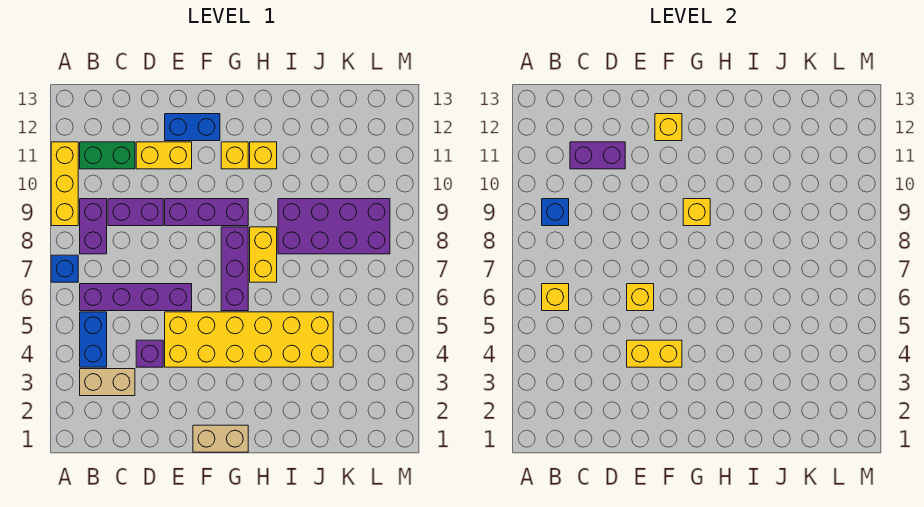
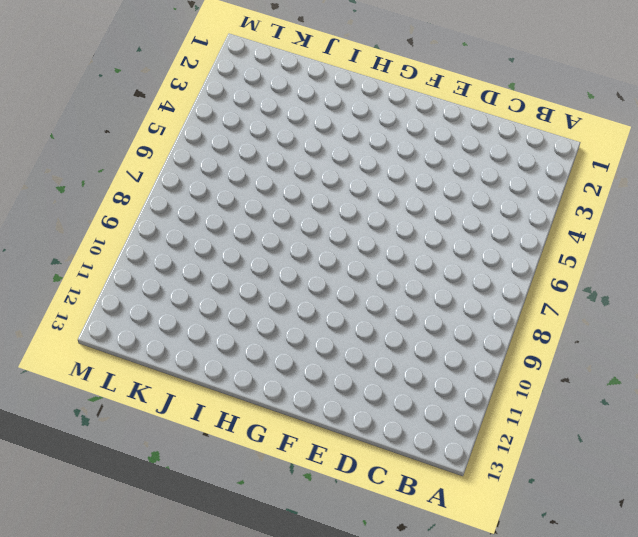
none -> blue 1x1 brick [51,255,78,282]
none -> yellow 1x3 brick [51,142,78,226]
none -> tan 1x2 brick [80,369,135,396]

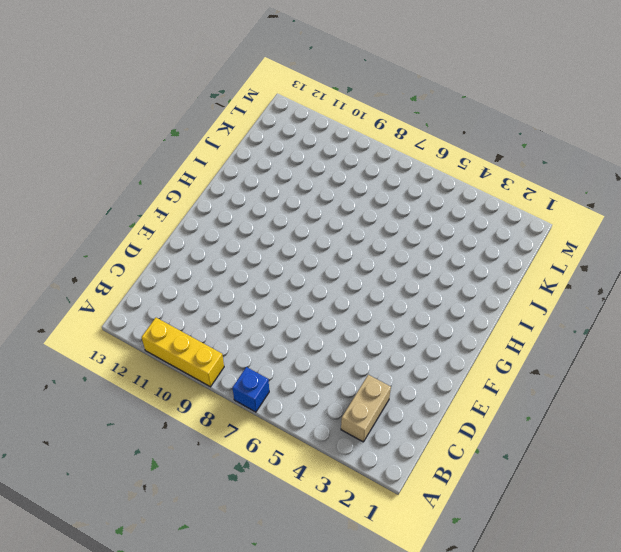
none -> blue 1x2 brick [80,312,107,367]
none -> purple 1x4 brick [80,284,192,311]
none -> purple 1x2 brick [80,199,107,254]

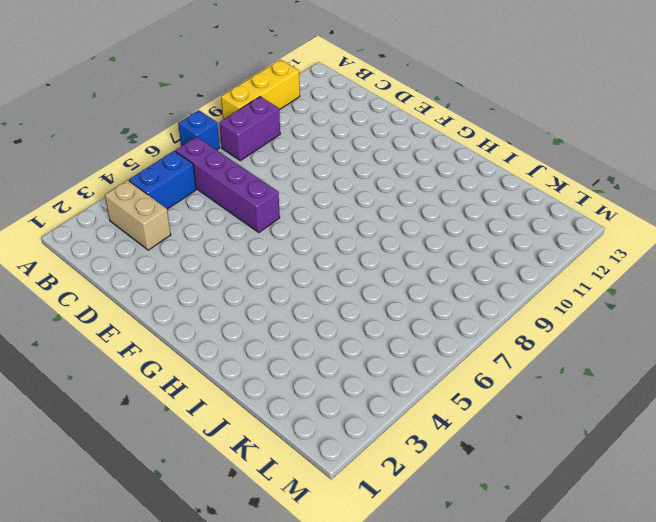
none -> green 1x2 brick [80,142,135,169]
none -> purple 1x2 brick [108,199,163,226]
none -> purple 1x1 brick [136,340,163,367]

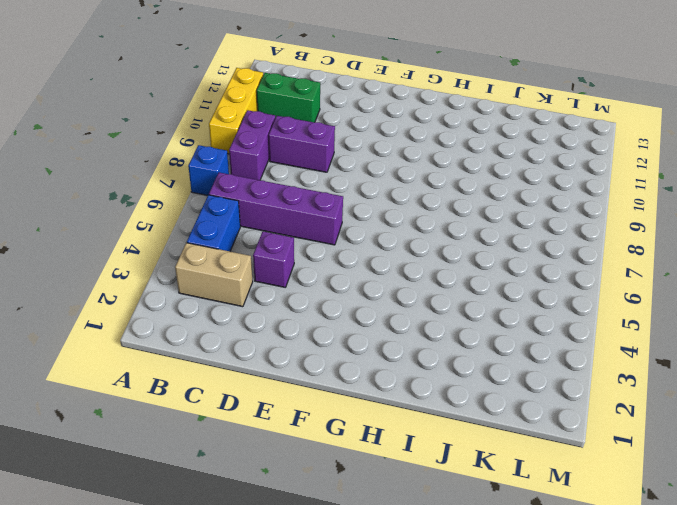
none -> yellow 1x2 brick [136,142,192,169]
none -> yellow 2x6 brick [165,312,333,367]
none -> purple 1x3 brick [165,199,248,226]

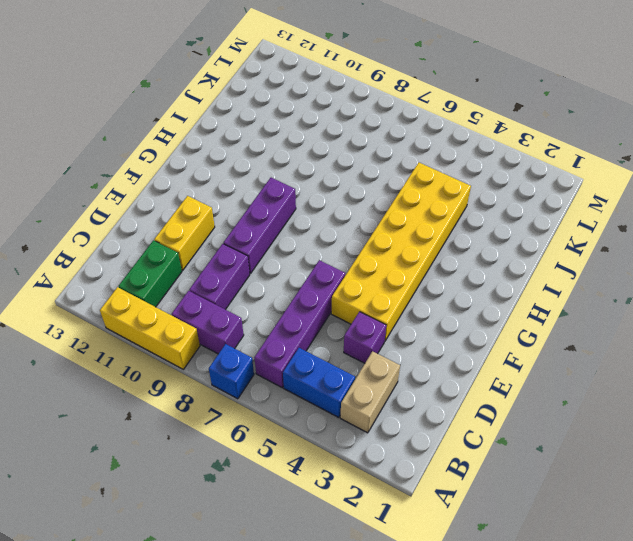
none -> blue 1x2 brick [165,114,220,141]
none -> tan 1x2 brick [193,425,248,452]
none -> purple 1x3 brick [221,227,248,311]

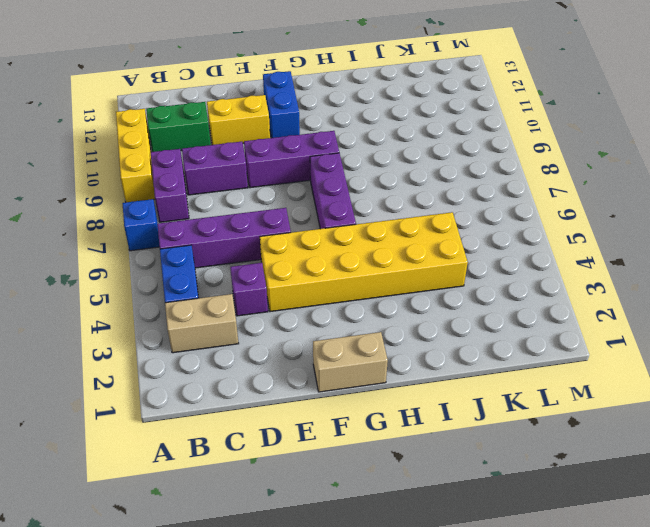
blue 1x2 brick [263,71,300,138] -> blue 1x2 brick turned to [165,114,220,141]
none -> yellow 1x1 brick [221,142,248,169]
none -> yellow 1x2 brick [250,227,277,282]
none -> yellow 1x1 brick [250,142,277,169]

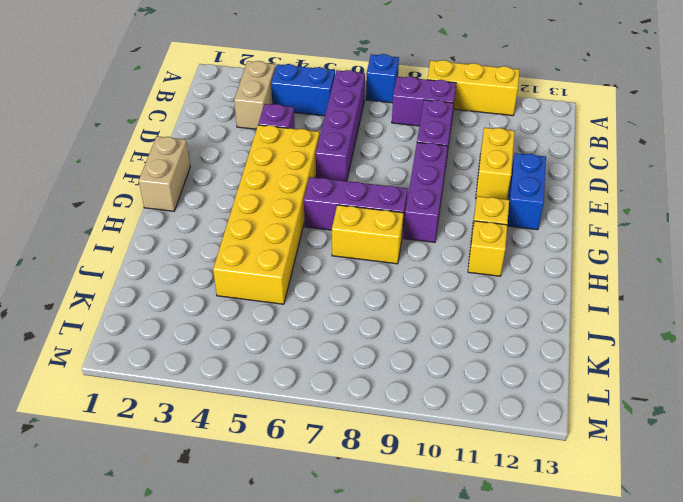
none -> green 1x2 brick [80,142,135,169]
none -> purple 2x4 brick [278,199,390,254]
none -> yellow 1x1 brick [542,284,569,311]

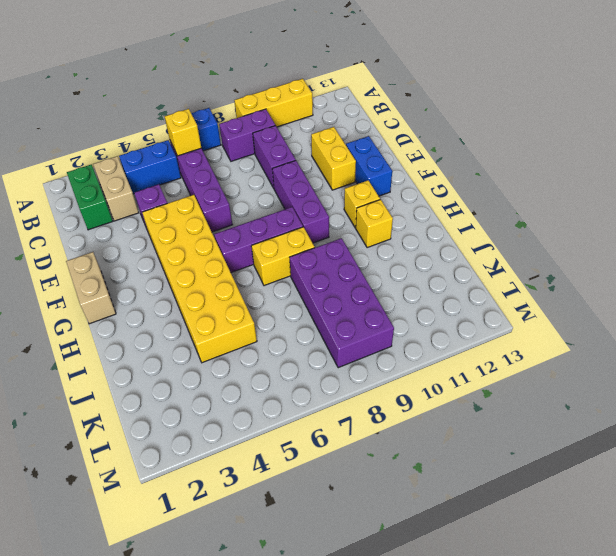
green 1x2 brick [67,165,113,230] -> green 1x2 brick moved to [80,142,135,169]
none -> blue 1x1 brick [542,199,569,226]
none -> purple 1x2 brick [570,142,625,169]
none -> yellow 1x2 brick [627,340,682,367]

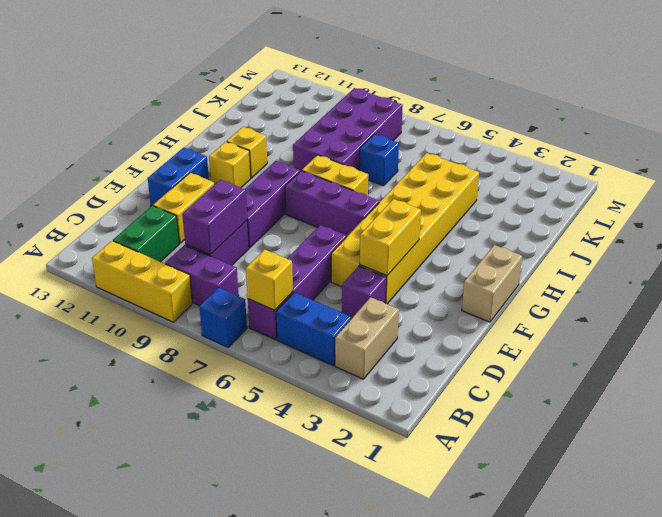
purple 1x2 brick [182,180,247,255] -> purple 1x2 brick moved to [570,142,625,169]
blue 1x1 brick [359,134,399,186] -> blue 1x1 brick moved to [542,199,569,226]
none -> yellow 1x1 brick [627,284,654,311]
none -> yellow 1x1 brick [655,114,682,141]
none -> yellow 1x1 brick [683,199,710,226]

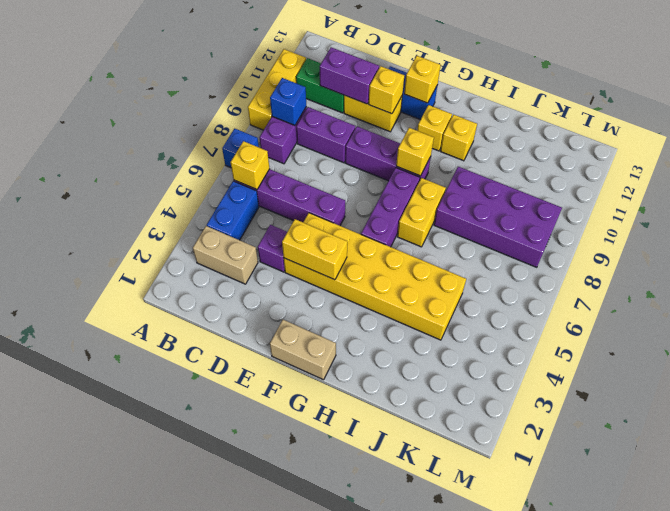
yellow 1x1 brick [369,66,404,114] -> yellow 1x1 brick moved to [627,284,654,311]

